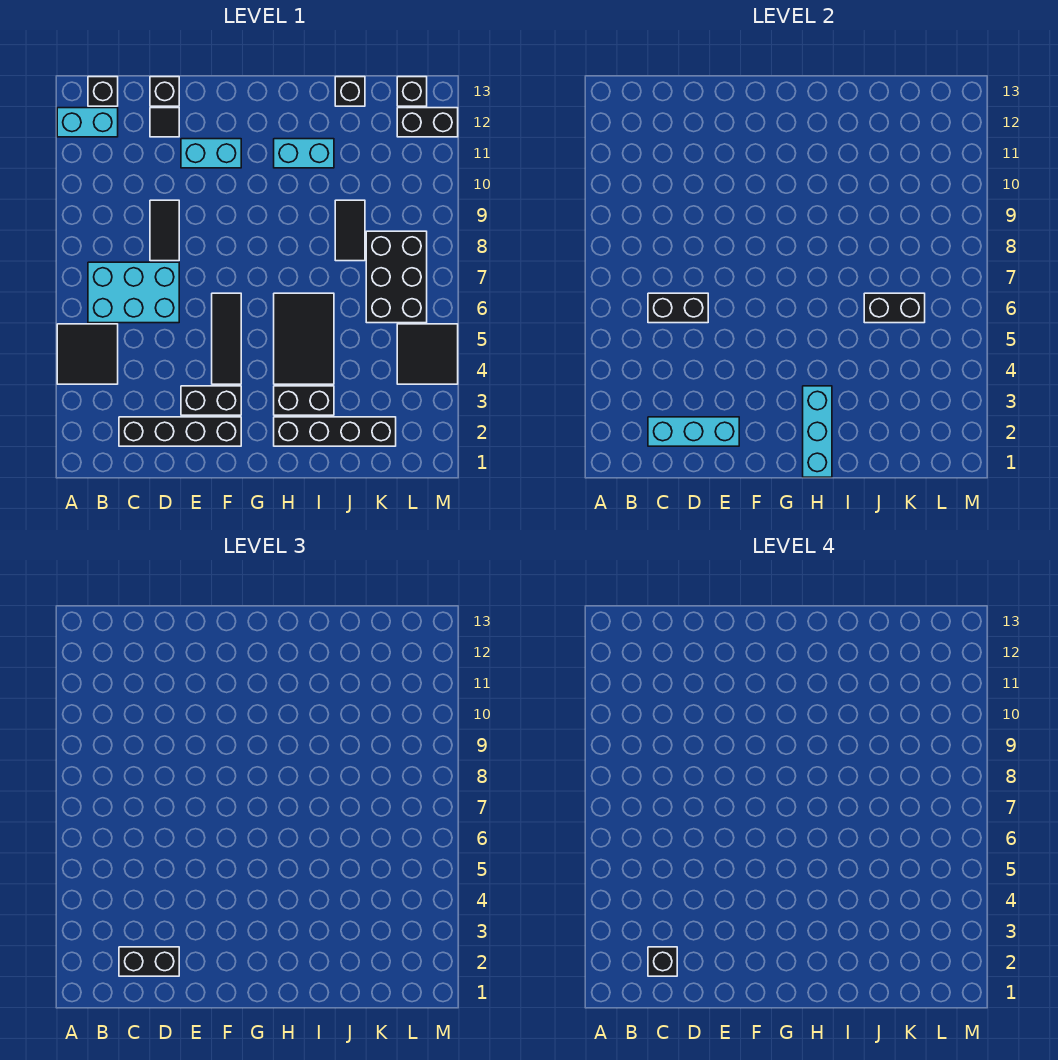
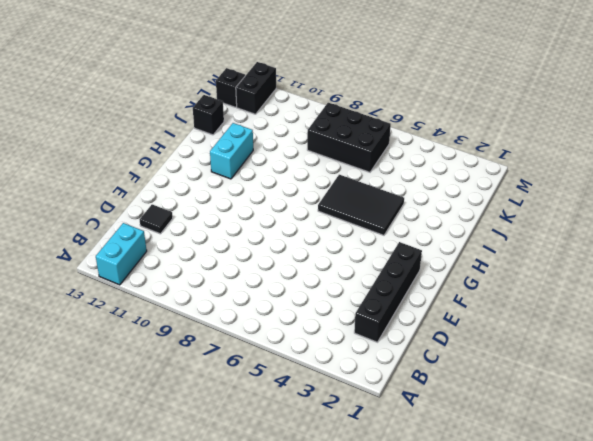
none -> black 2x2 tile [57,324,118,384]
none -> cyan 2x3 brick [88,262,179,323]
none -> black 1x1 brick [88,77,118,106]

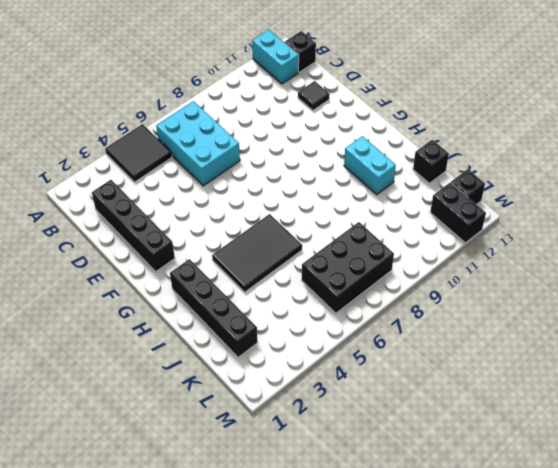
none -> black 1x2 tile [150,200,179,261]
none -> black 1x1 brick [150,77,179,106]
none -> black 1x2 brick [181,386,241,415]

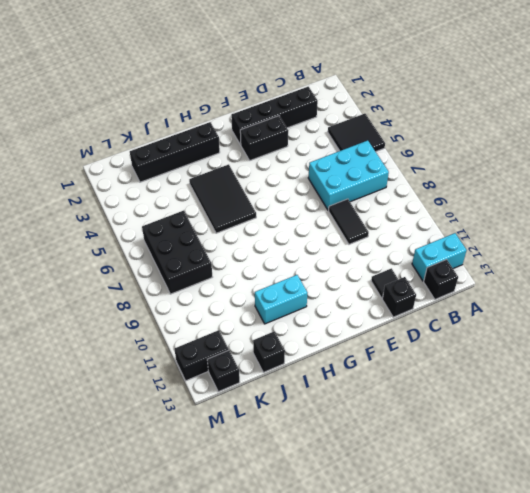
none -> cyan 1x2 brick [181,139,241,168]
none -> black 1x3 tile [212,293,241,384]
none -> black 1x2 brick [274,386,334,415]

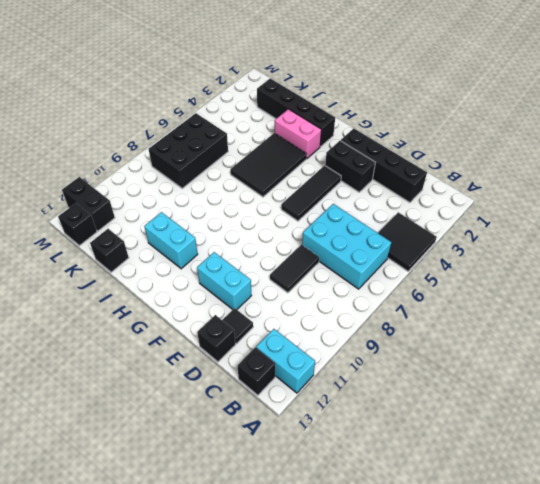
pink 1x2 brick [275,109,321,159] -> black 1x2 brick [274,386,334,415]
none -> black 1x2 tile [335,200,365,261]
none -> black 2x2 tile [397,324,458,384]
none -> cyan 1x3 brick [648,417,739,446]

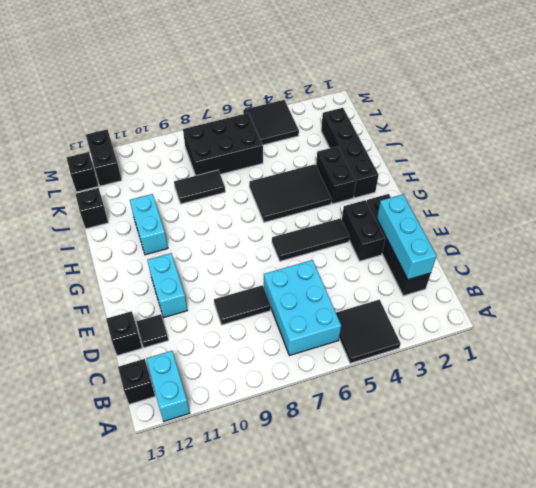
none -> black 1x2 brick [648,293,708,323]
none -> cyan 1x3 brick [803,386,832,477]
none -> black 1x2 brick [864,293,925,323]

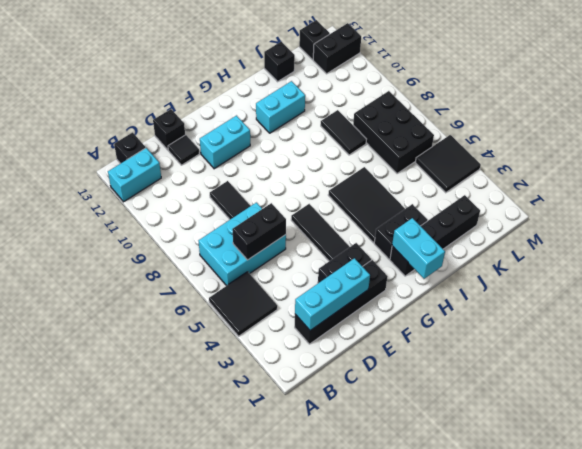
cyan 1x2 brick [392,218,445,279] -> cyan 1x3 brick [803,386,832,477]
none -> black 1x2 brick [864,293,925,323]
none -> black 1x2 brick [119,947,179,976]
none -> black 1x1 brick [648,947,677,976]

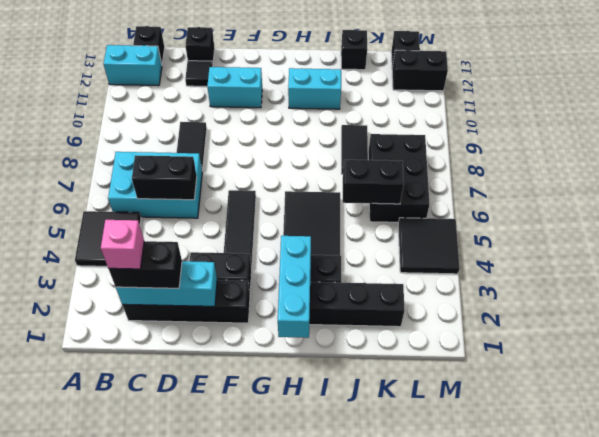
pink 1x1 brick [101,220,144,269] -> black 1x1 brick [648,947,677,976]

